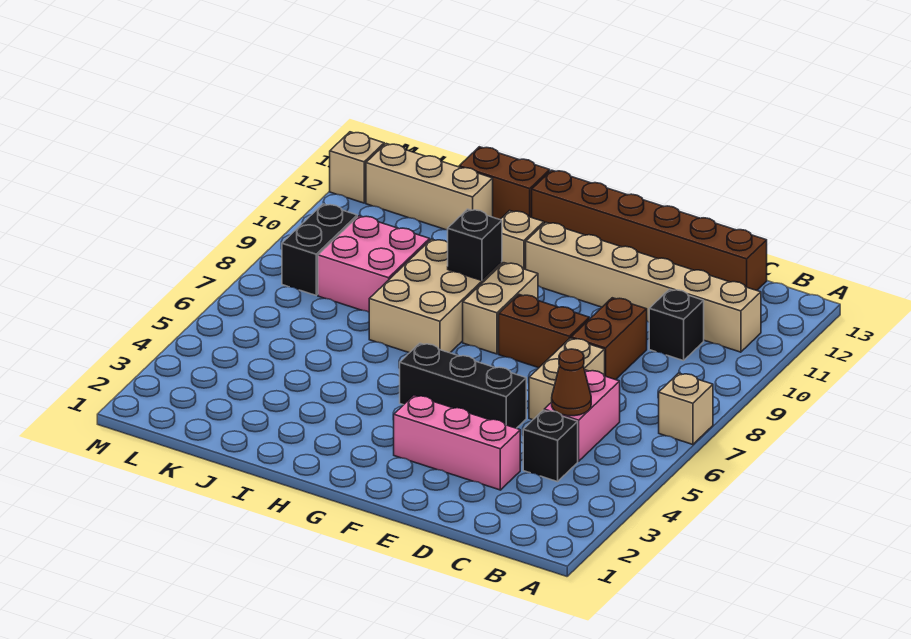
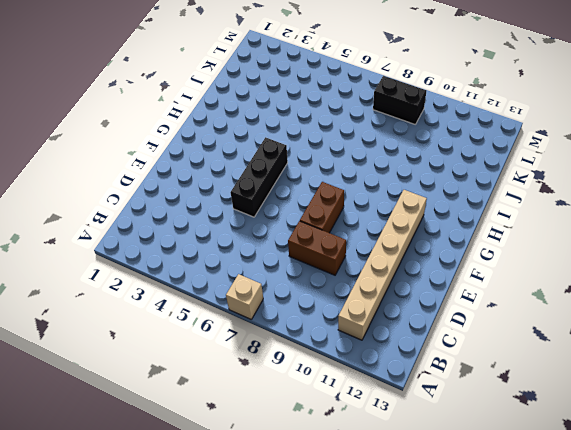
none -> black 1x1 brick [523,410,578,482]
none -> pink 1x2 brick [544,370,620,461]
none -> black 1x1 brick [649,289,704,361]

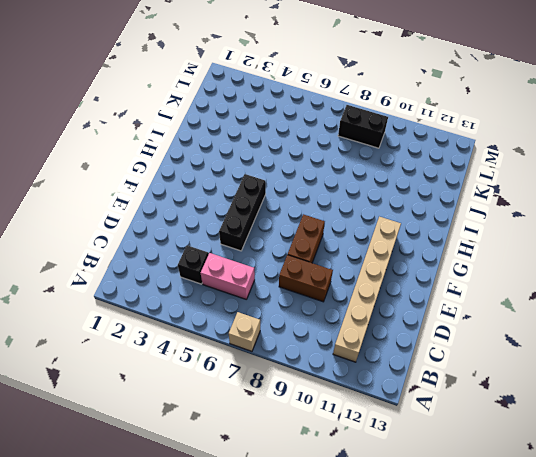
none -> black 1x1 brick [649,289,704,361]
none -> brown 1x6 brick [532,170,767,290]
none -> pink 1x3 brick [394,395,520,490]

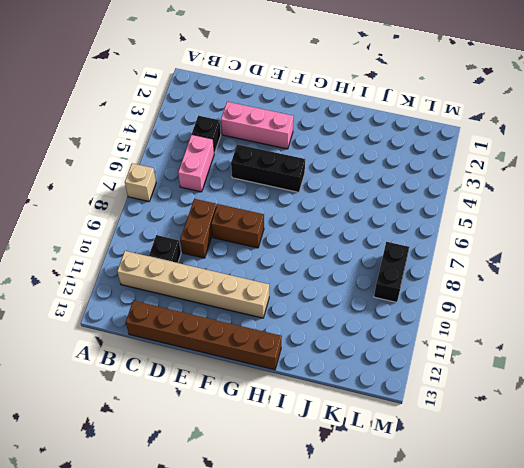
none -> tan 1x2 brick [529,338,605,420]
none -> tan 1x2 brick [463,263,538,354]
none -> tan 2x3 brick [369,239,502,353]

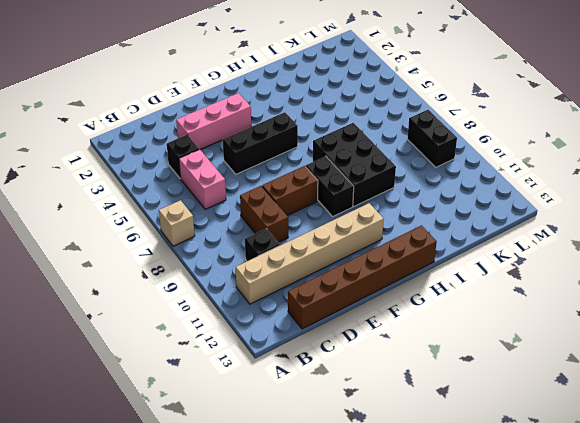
black 1x2 brick [306,156,354,216] -> tan 1x2 brick [463,263,538,354]
black 2x3 brick [313,123,396,206] -> tan 2x3 brick [369,239,502,353]
none -> tan 1x2 brick [529,338,605,420]
none -> tan 1x1 brick [500,211,544,269]
none -> brown 1x2 brick [459,147,550,219]

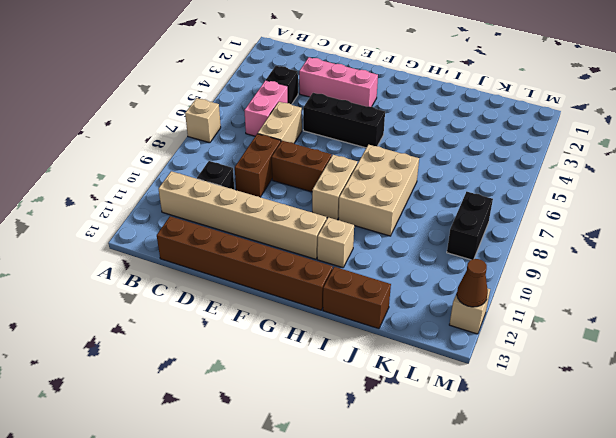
brown 1x1 cone [457,259,488,307] -> brown 1x1 cone moved to [552,349,591,416]
none -> pink 2x2 brick [318,216,430,312]
none -> tan 1x3 brick [366,144,493,230]
none -> black 1x1 brick [448,209,502,281]

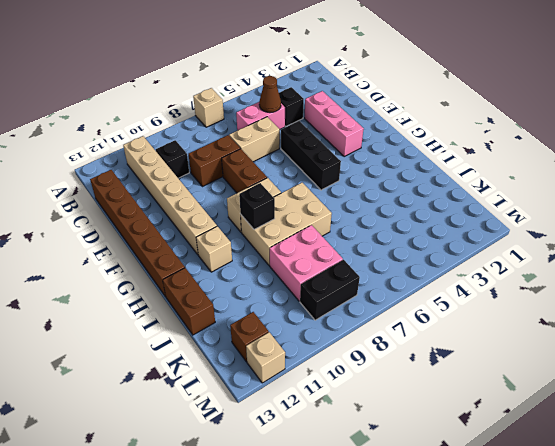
brown 1x1 brick [230,312,269,362] -> tan 1x3 brick [366,144,493,230]

